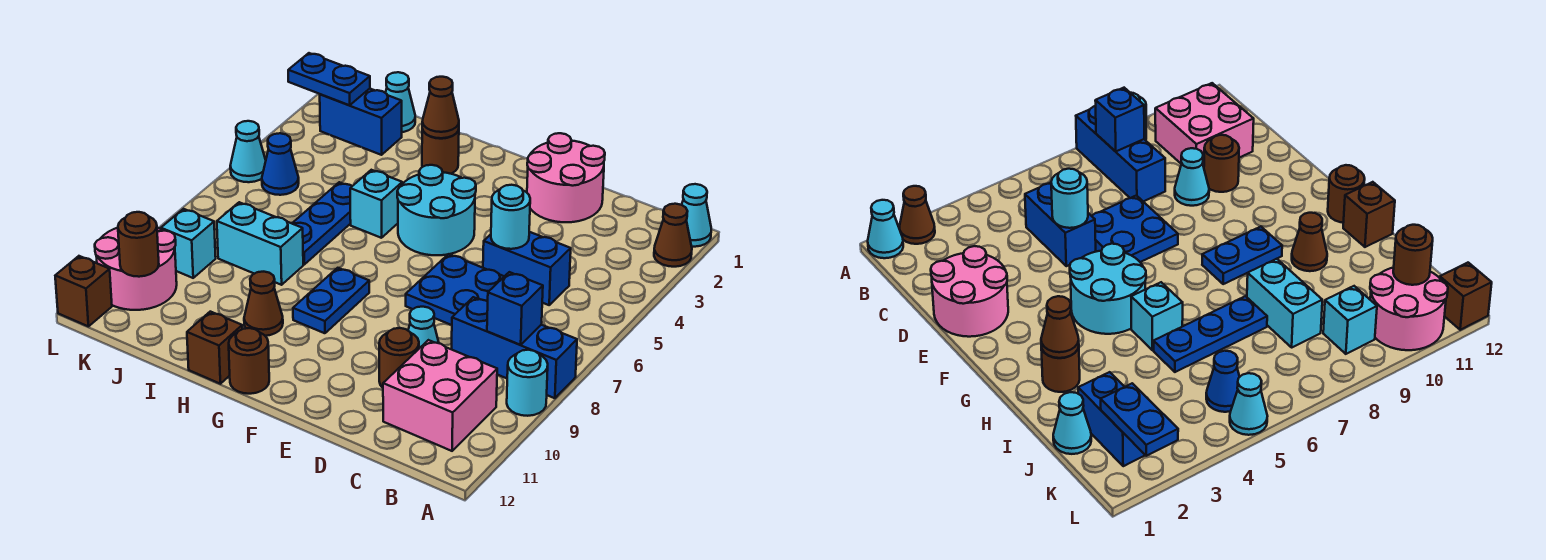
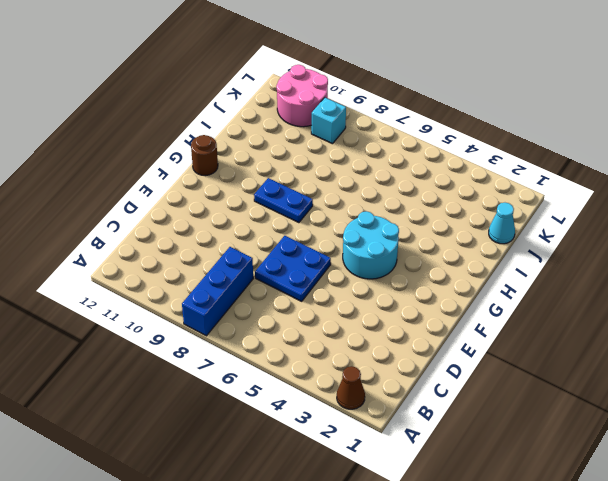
none -> cyan 1x1 cone [682,184,711,247]
none -> cyan 1x1 round brick [507,350,548,416]
none -> pink 2x2 brick [383,340,497,451]
none -> blue 1x2 brick [483,232,571,305]

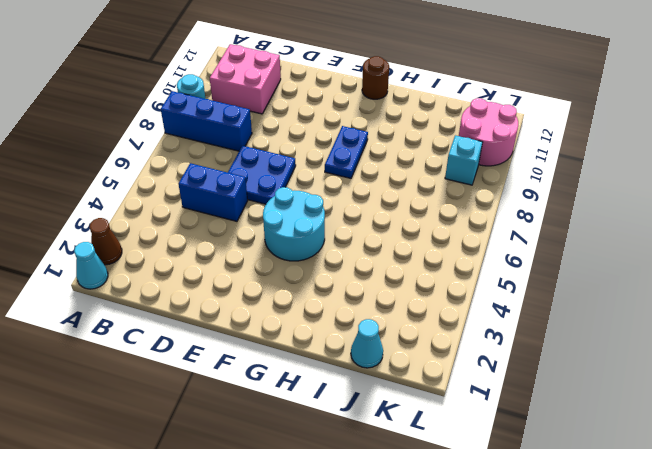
none -> pink 2x2 round brick [527,133,605,222]
none -> cyan 1x1 cone [408,307,439,348]
none -> brown 1x1 round brick [379,328,419,388]
none -> brown 1x1 round brick [422,129,459,174]

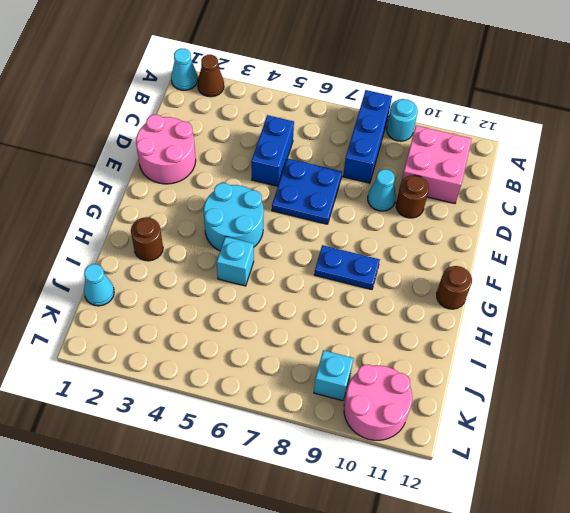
none -> brown 1x1 cone [244,272,283,336]
none -> brown 1x1 brick [187,312,242,384]
none -> blue 1x3 plate [292,182,352,264]
none -> cyan 1x2 brick [217,202,303,285]

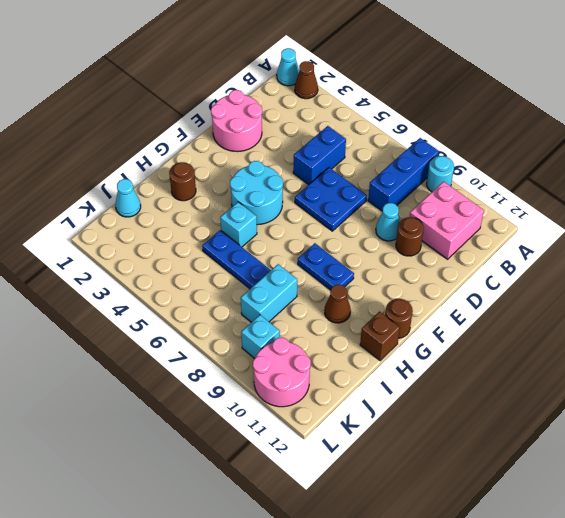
none -> blue 1x2 brick [320,89,402,155]
none -> blue 1x1 cone [262,133,299,195]
none -> cyan 1x1 cone [230,121,266,182]
none -> brown 1x1 brick [55,256,112,326]

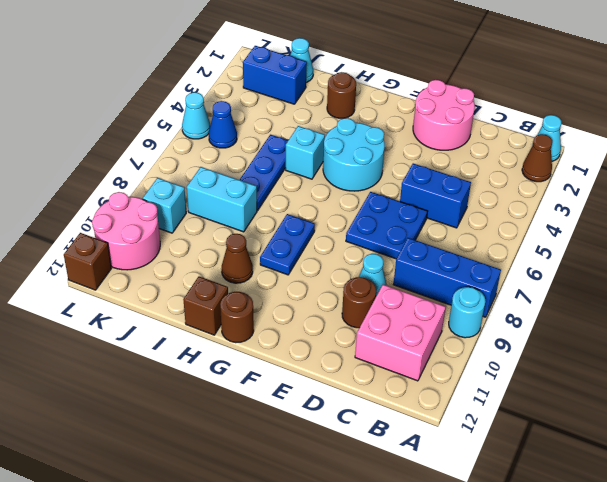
none -> blue 1x1 brick [487,272,543,345]
none -> cyan 1x1 round brick [491,185,530,249]
none -> brown 1x1 cone [422,77,459,138]
none -> blue 1x2 plate [288,53,370,105]

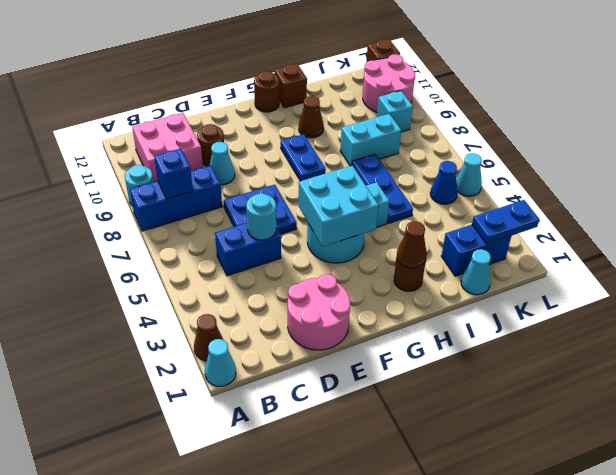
cyan 2x2 brick [299,166,378,247] -> none
none -> brown 1x1 round brick [118,212,159,277]

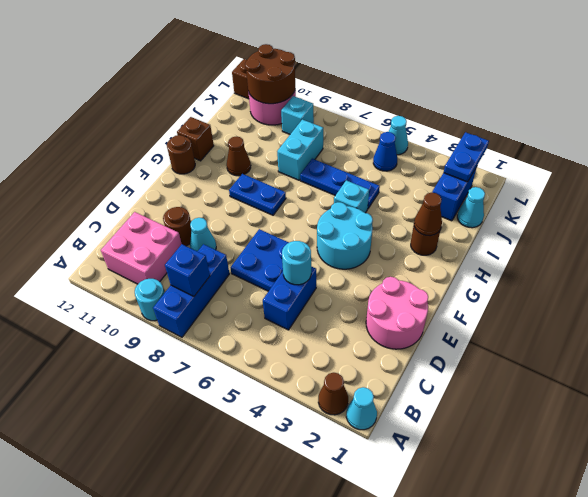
brown 2x2 round brick [245,44,295,104] -> brown 1x1 round brick [118,212,159,277]

